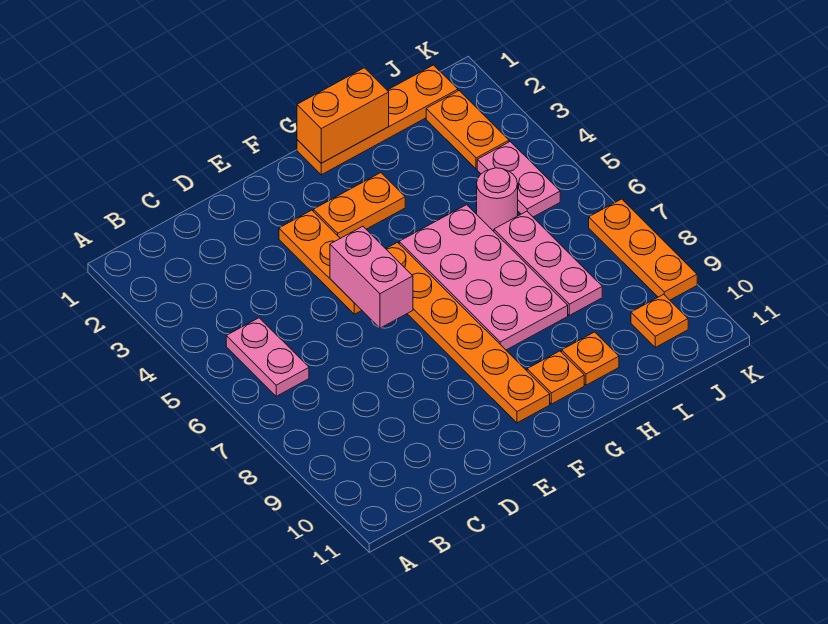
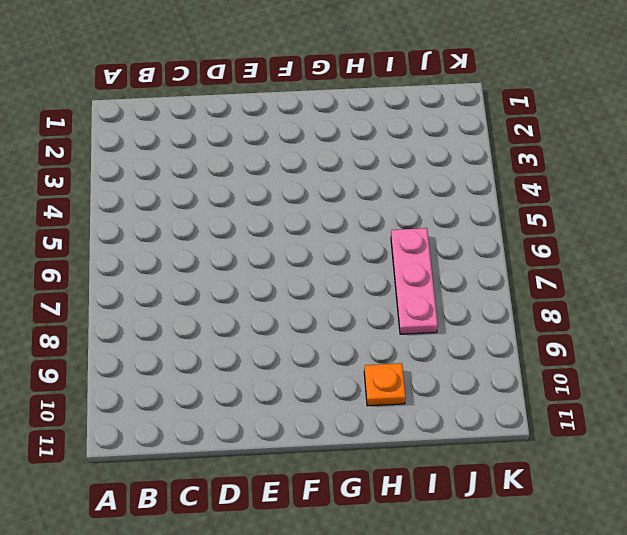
none -> pink 1x2 plate [226,318,309,396]
none -> orange 1x3 plate [279,210,362,314]
none -> orange 1x2 plate [313,173,405,238]

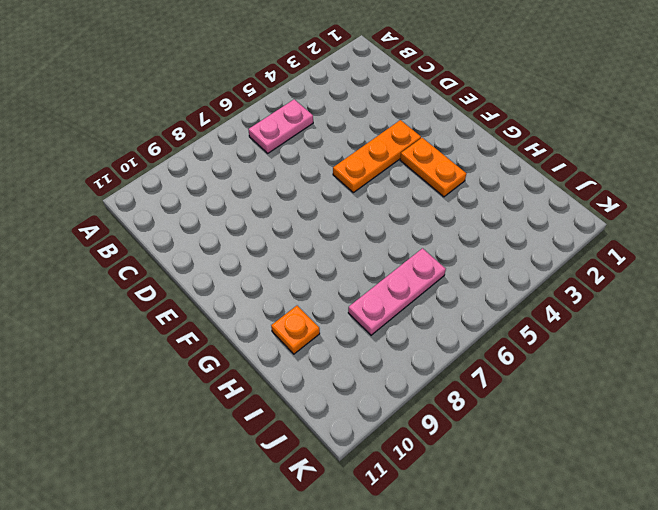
none -> orange 1x6 plate [386,242,550,423]
none -> orange 1x4 plate [297,65,458,175]
none -> pink 2x4 plate [399,205,568,350]

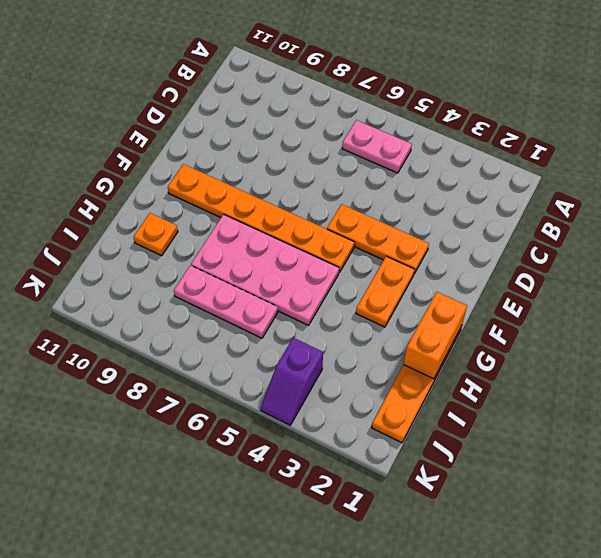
purple 1x2 slope [261,338,323,425] -> pink 1x2 plate [477,142,560,217]
none -> orange 1x1 plate [527,351,584,404]
none -> pink 1x1 round brick [477,168,518,231]
none -> orange 1x2 plate [426,91,509,169]

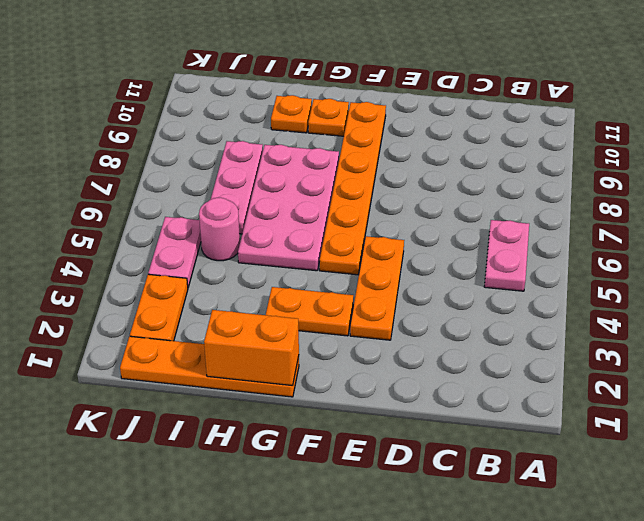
none -> orange 1x1 plate [631,294,688,347]
none -> orange 1x3 plate [589,199,697,300]
none -> pink 1x2 brick [330,226,413,328]

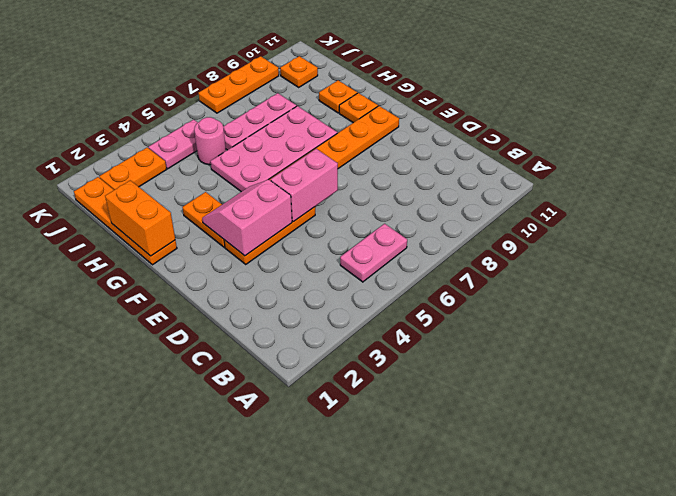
pink 2x2 slope [202,180,292,256] -> none

